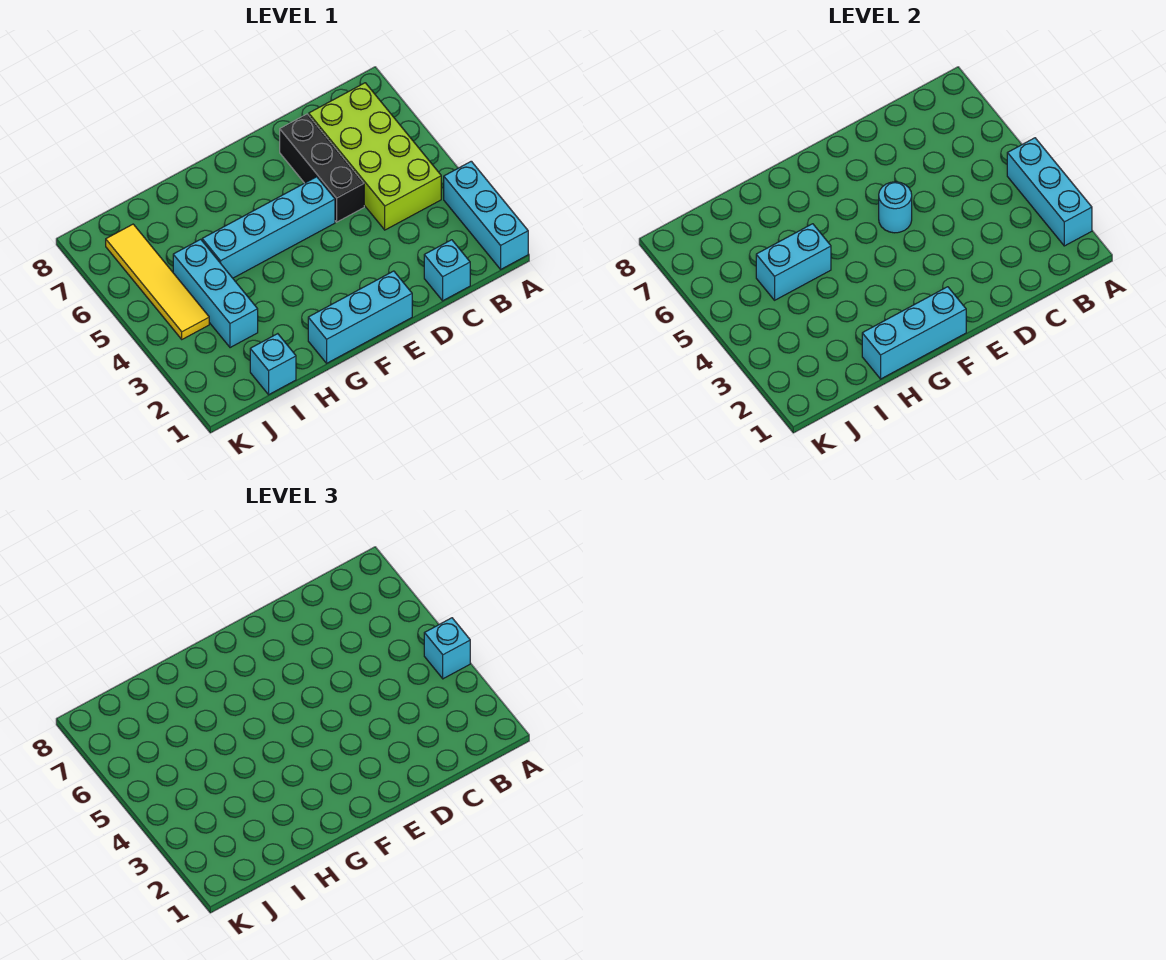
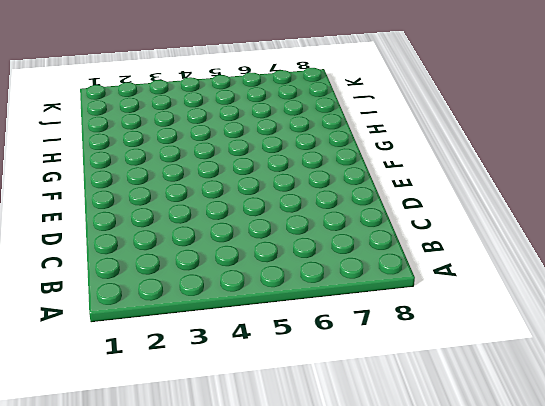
none -> cyan 1x3 brick [444,161,528,269]
none -> lime 2x4 brick [309,83,441,230]
none -> cyan 1x1 brick [424,240,470,301]

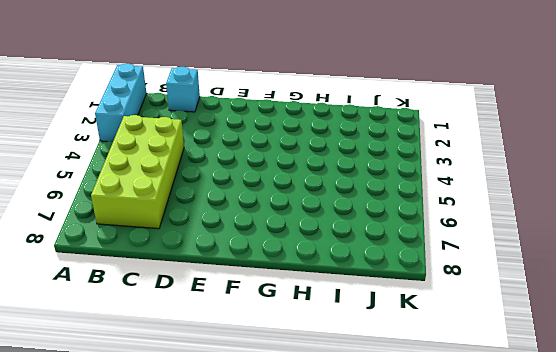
none -> black 1x3 brick [280,114,364,222]
none -> cyan 1x3 brick [308,271,412,363]
none -> cyan 1x4 brick [202,177,335,278]

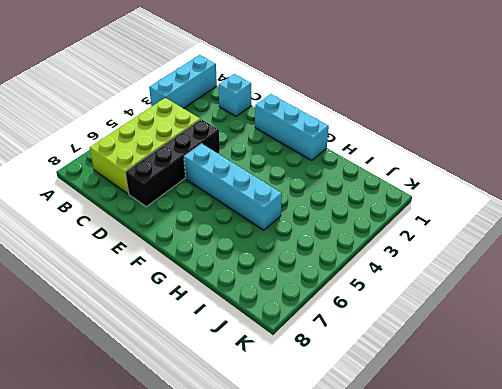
black 1x4 brick [125,119,220,207] -> black 1x3 brick [280,114,364,222]
none -> cyan 1x1 brick [250,334,296,395]
none -> cyan 1x3 brick [173,239,258,348]
none -> yellow 1x4 tile [106,224,209,339]

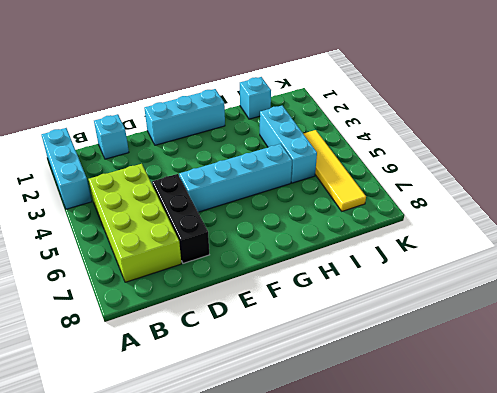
none -> cyan 1x3 brick [1007,138,1092,246]
none -> cyan 1x1 round brick [879,182,912,233]
none -> cyan 1x3 brick [862,287,966,379]

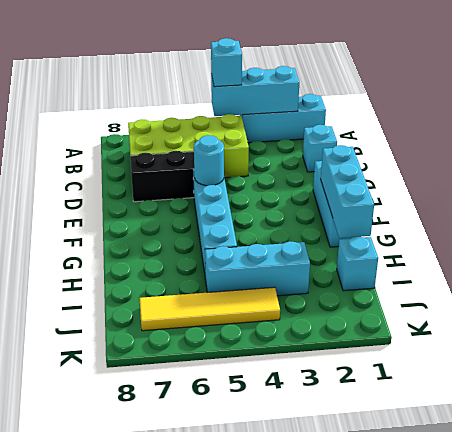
none -> cyan 1x2 brick [756,224,831,300]

